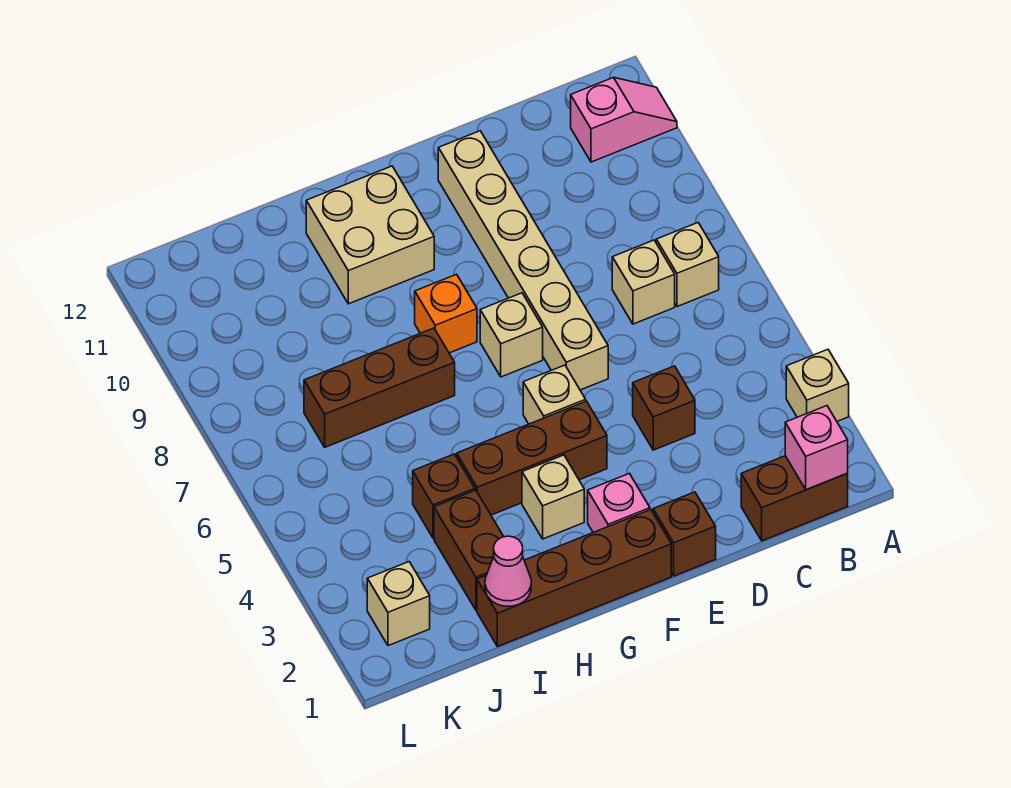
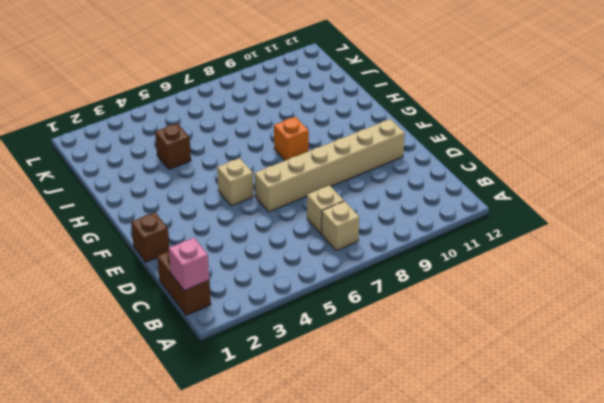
none -> tan 1x1 brick [786,349,849,421]
none -> pink 1x2 slope [571,78,677,162]
none -> brown 1x1 brick [633,366,695,450]

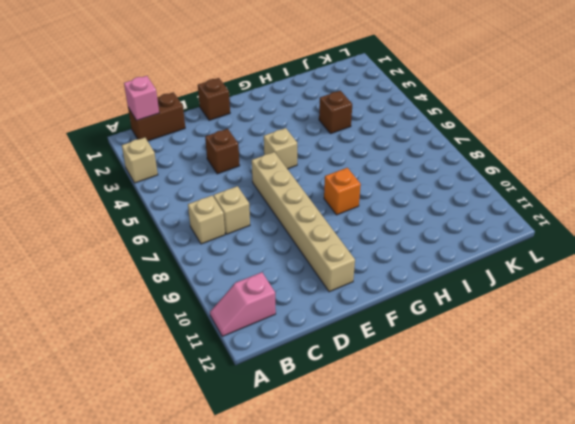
none -> brown 1x4 brick [477,510,671,647]
none -> pink 1x1 brick [588,473,650,532]
none -> brown 1x3 brick [457,401,607,515]

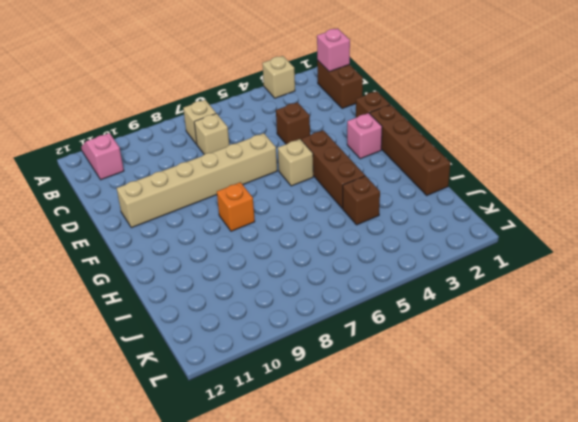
none -> tan 1x1 brick [480,293,543,377]
none -> tan 1x1 brick [522,455,584,539]
none -> tan 2x2 brick [306,166,434,304]

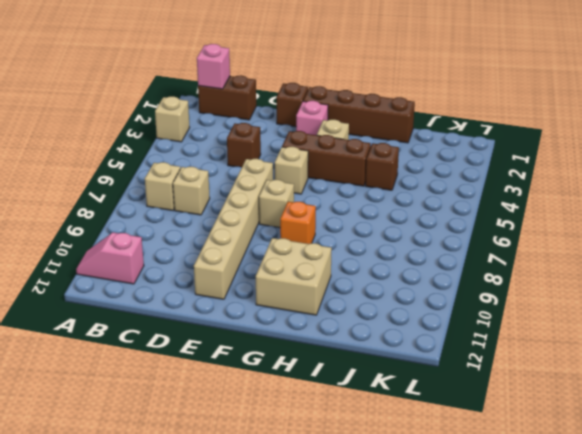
none -> brown 1x3 brick [304,328,455,447]
none -> brown 1x2 brick [434,490,504,610]
none -> tan 1x1 brick [367,562,430,646]

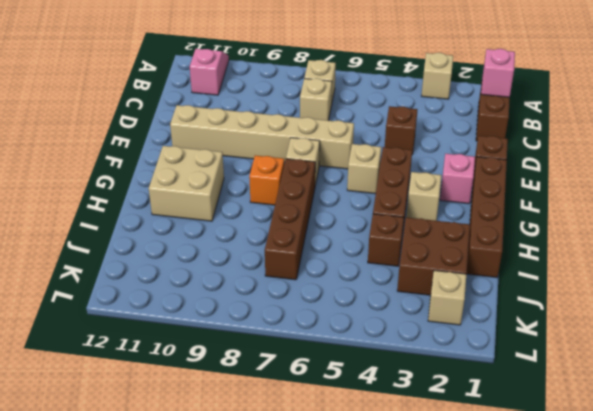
brown 1x4 brick [265,159,315,280] -> brown 1x3 brick [304,328,455,447]
brown 2x2 brick [397,217,470,295] -> brown 1x2 brick [434,490,504,610]
none -> pink 1x1 cone [485,536,531,606]

